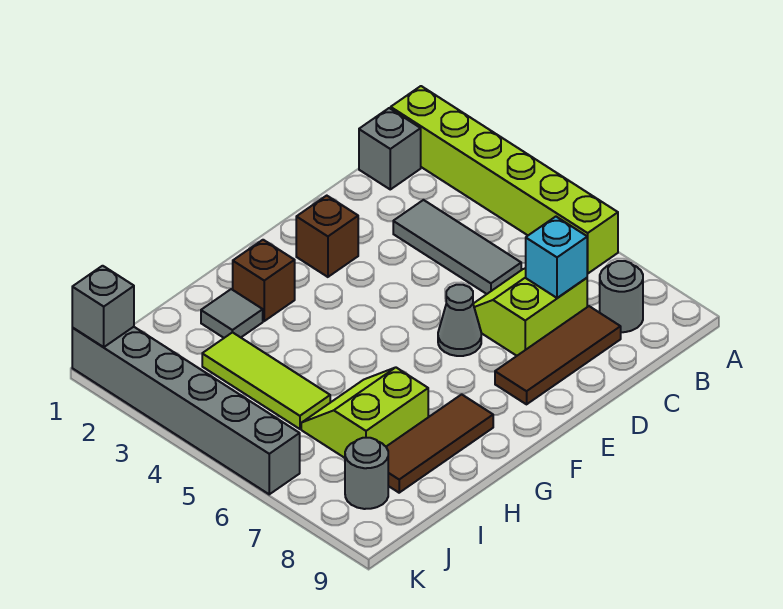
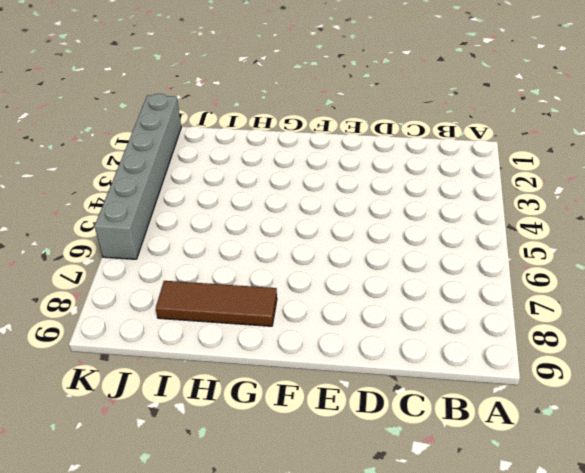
none -> lime 1x6 brick [391,86,618,273]
none -> grey 1x1 brick [359,108,421,189]
none -> grey 1x1 round brick [600,261,643,332]

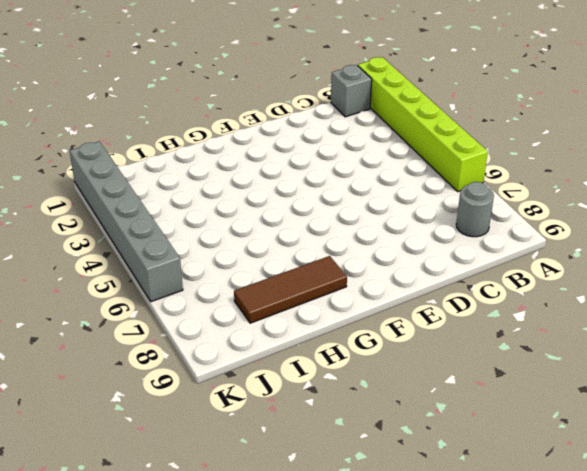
none -> grey 1x3 tile [393,200,521,294]
none -> lime 2x2 slope [473,268,587,356]
none -> brown 1x3 tile [495,306,621,404]

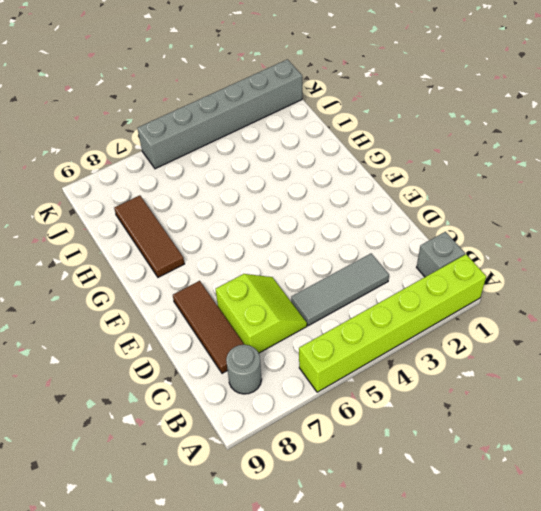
none -> brown 1x1 brick [296,196,358,277]
none -> grey 1x1 cone [438,285,481,356]
none -> brown 1x1 brick [233,240,295,321]

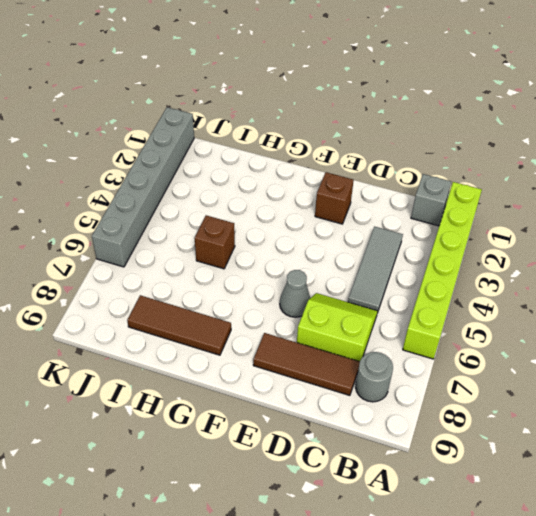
brown 1x1 brick [195,215,235,269] -> brown 1x1 brick moved to [233,240,295,321]
none -> grey 1x1 tile [201,289,263,338]
none -> lime 2x2 slope [301,367,428,458]
none -> lime 1x3 tile [202,332,330,429]

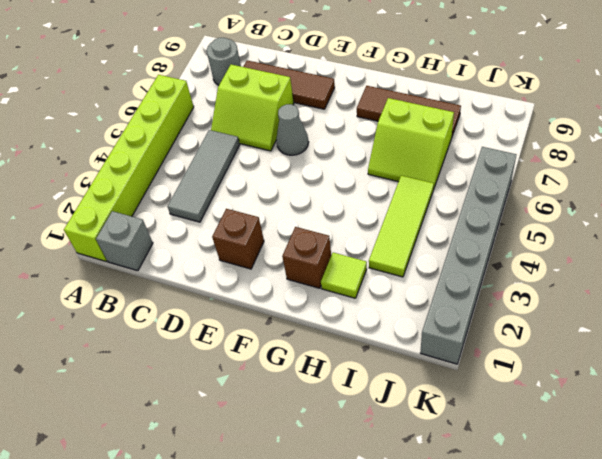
lime 1x1 tile [321,253,367,298] -> grey 1x1 tile [201,289,263,338]
none -> grey 1x1 round brick [345,438,388,509]
none -> cyan 1x1 brick [526,217,588,298]
none -> grey 1x1 brick [72,266,134,347]

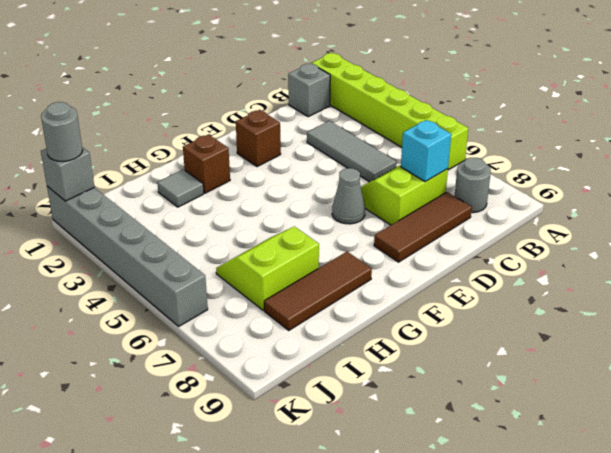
grey 1x1 round brick [41,102,83,161] -> grey 1x1 round brick moved to [345,438,388,509]
none -> lime 1x3 tile [202,332,330,429]

